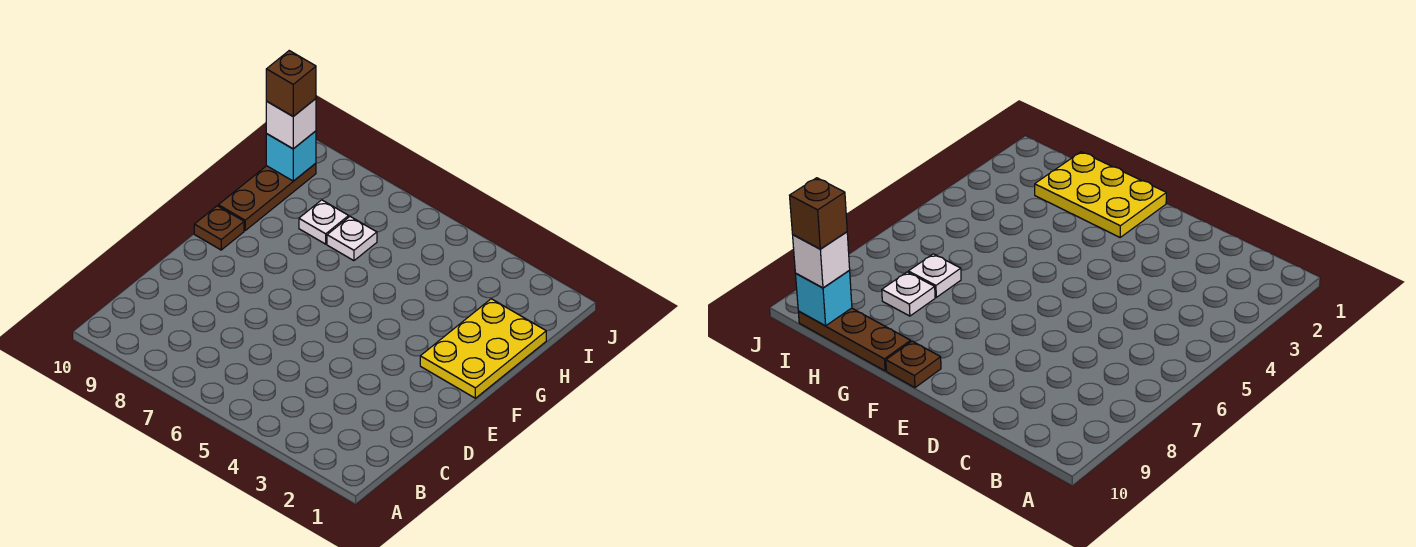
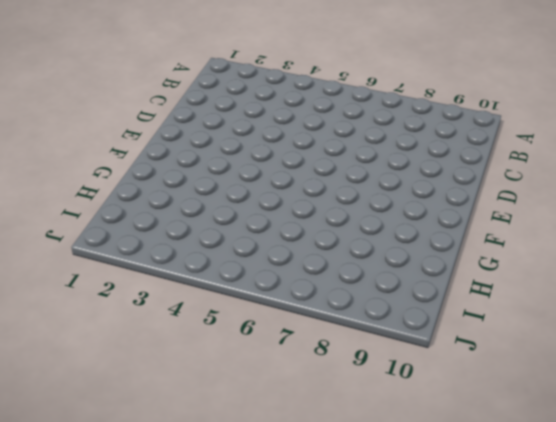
none -> yellow 2x3 plate [420,299,546,398]
none -> brown 1x1 plate [194,206,244,250]

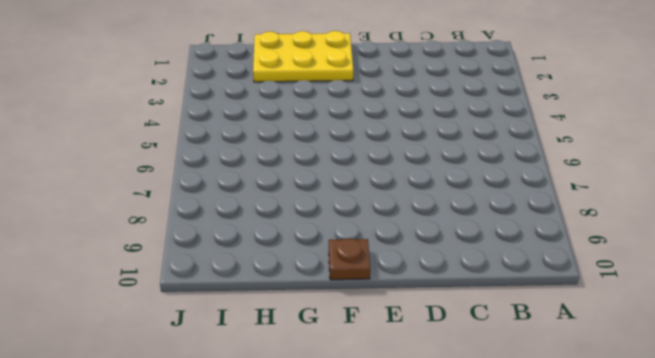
none -> brown 1x3 plate [218,163,316,230]
none -> white 1x1 plate [327,217,377,261]

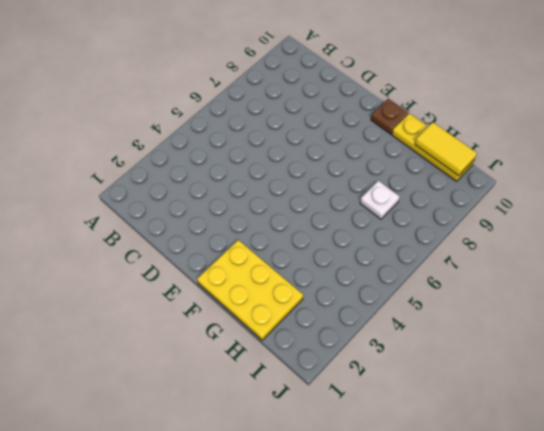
yellow 1x3 plate [392,113,475,181] -> brown 1x3 plate [218,163,316,230]
yellow 1x2 tile [415,122,477,176] -> cyan 1x1 brick [266,131,316,181]
none -> white 1x1 plate [299,200,349,244]
none -> white 1x1 brick [266,99,316,149]

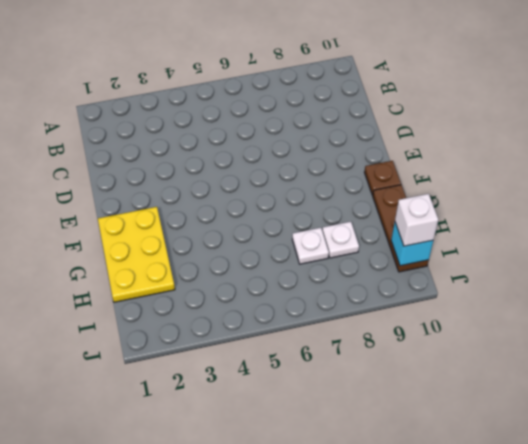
none -> brown 1x1 brick [266,51,316,116]

